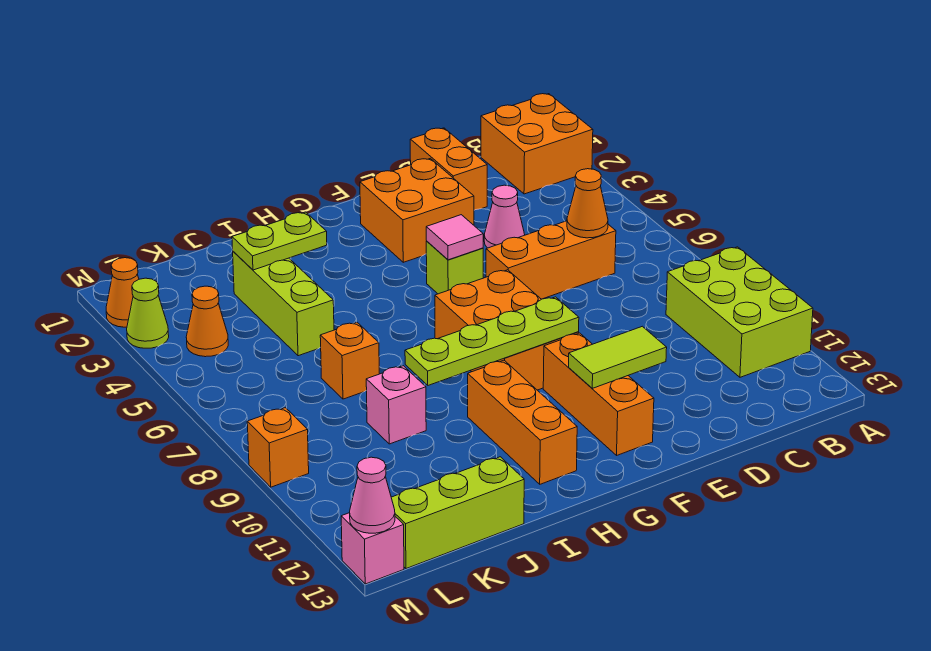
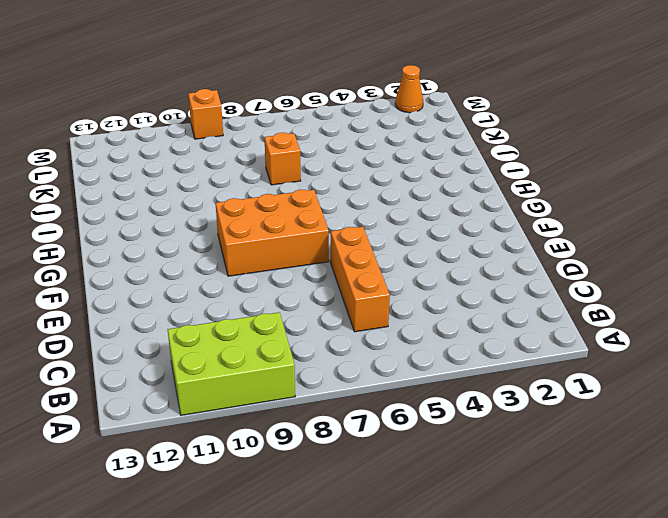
none -> orange 2x2 brick [481,94,593,194]
none -> orange 1x2 brick [410,128,487,210]
none -> pink 1x1 cone [484,185,525,248]

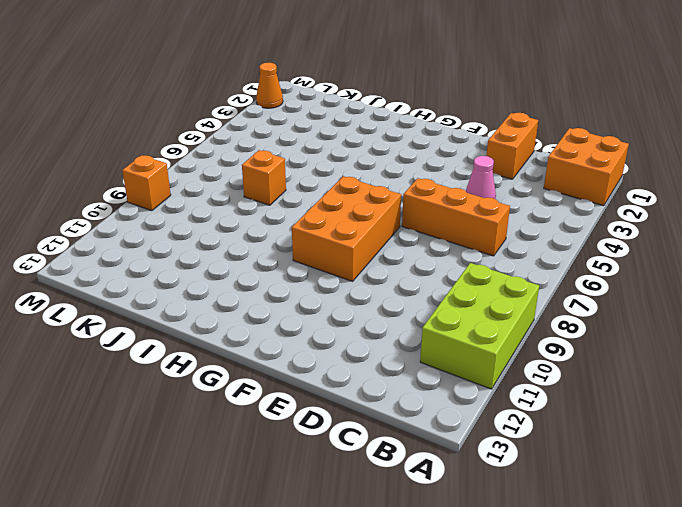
none -> orange 2x2 brick [360,158,474,262]
none -> lime 1x1 brick [426,241,483,294]
none -> orange 1x3 brick [543,333,654,455]

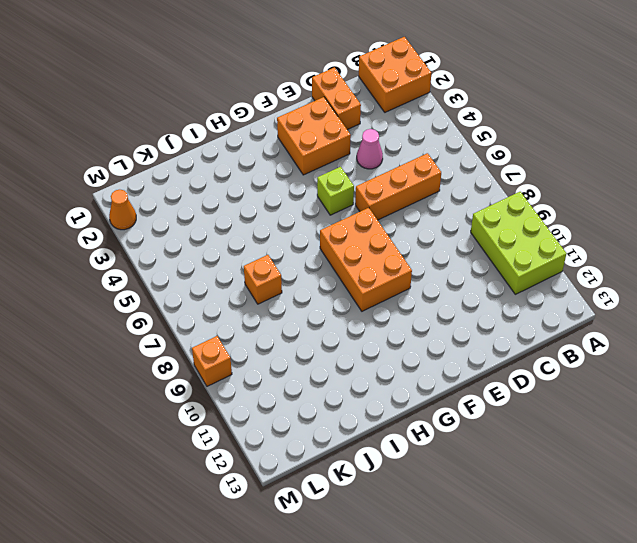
none -> orange 1x3 brick [543,333,654,455]
none -> orange 1x3 brick [468,360,577,484]
none -> lime 1x3 brick [233,252,334,356]

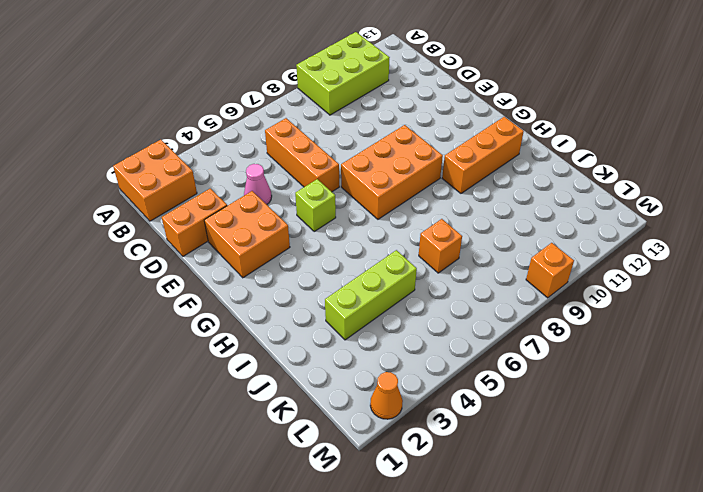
none -> orange 1x3 brick [543,333,654,455]
none -> pink 1x1 brick [366,366,426,444]
none -> lime 1x3 brick [391,457,524,569]

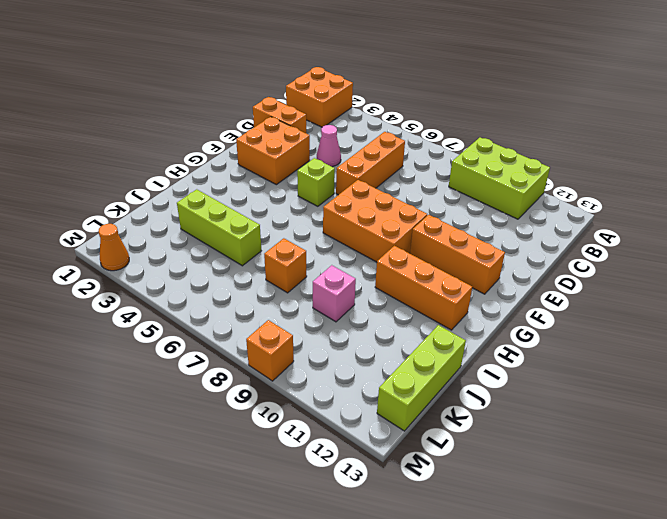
none -> orange 1x1 cone [186,286,228,357]
none -> lime 1x1 cone [127,278,169,348]
none -> pink 1x1 brick [341,513,404,584]

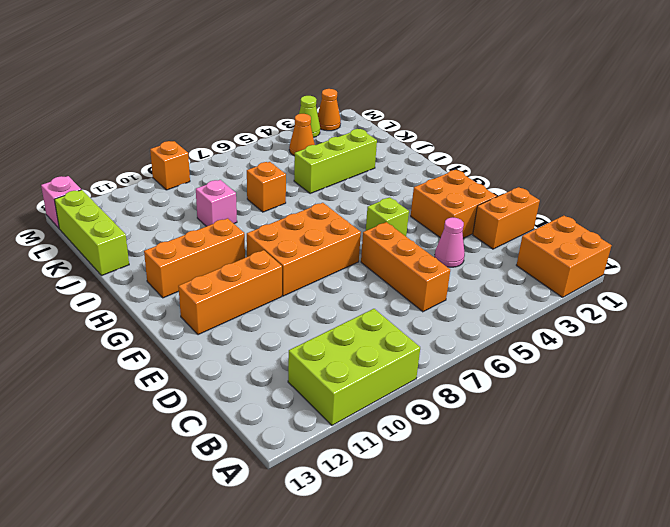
none -> orange 1x1 cone [567,169,608,238]
none -> lime 1x2 tile [569,326,667,388]
none -> pink 1x1 tile [426,215,483,260]

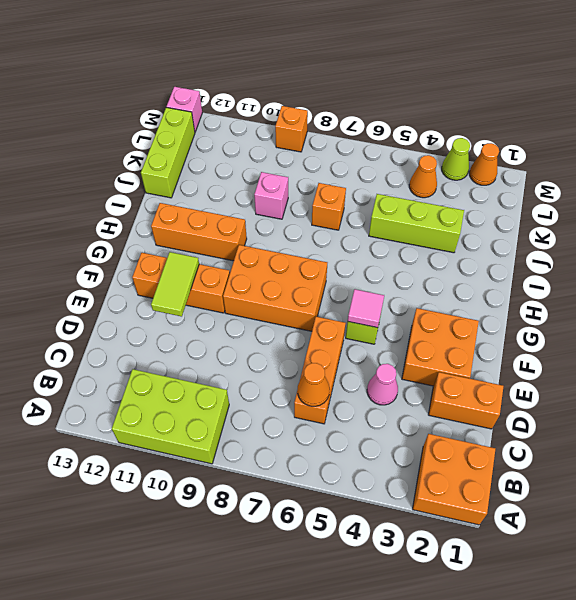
none -> lime 1x4 plate [405,297,579,385]
none -> lime 1x2 plate [232,212,327,270]
none -> pink 1x1 cone [350,457,395,533]

